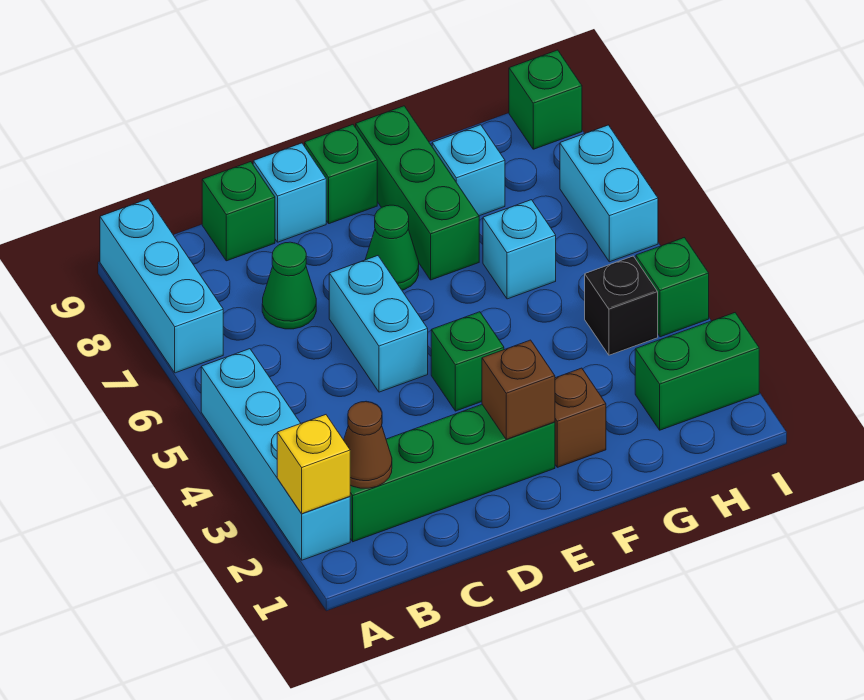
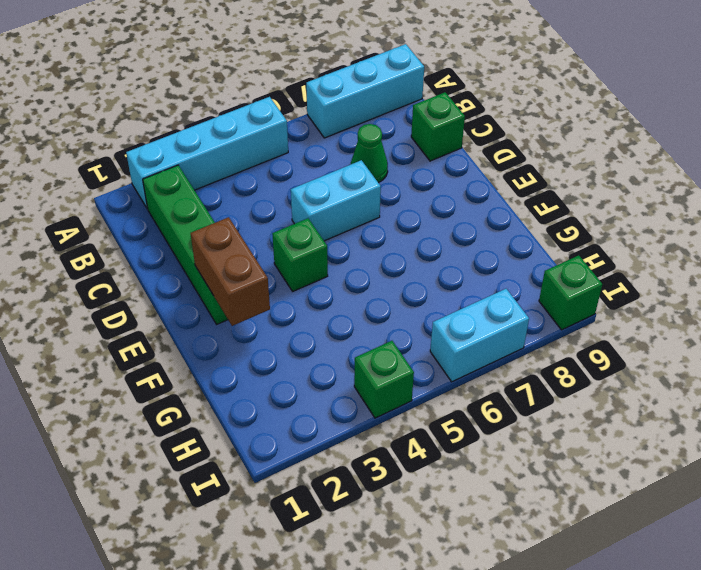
brown 1x2 brick [191,217,270,326] -> brown 1x1 brick [482,340,555,439]
none -> cyan 1x1 brick [253,143,326,242]
none -> green 1x1 cone [365,205,419,290]
none -> green 1x1 brick [305,125,377,224]

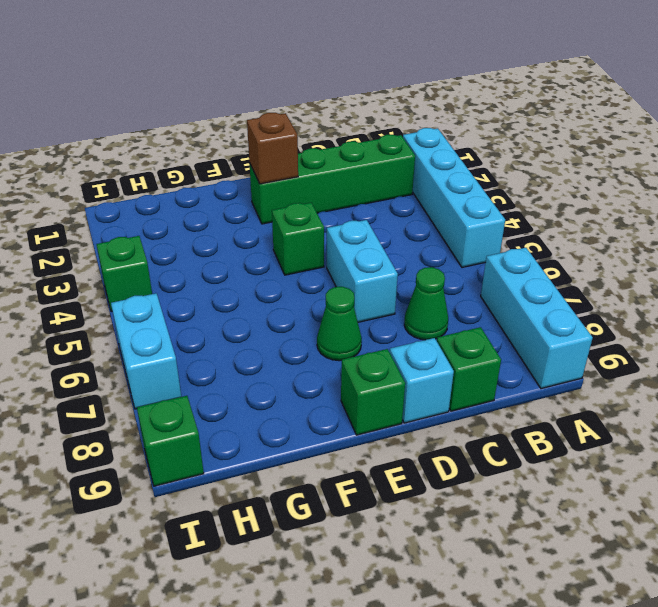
none -> brown 1x1 brick [555,368,606,467]
none -> green 1x3 brick [356,106,479,280]
none -> cyan 1x1 brick [483,200,556,299]

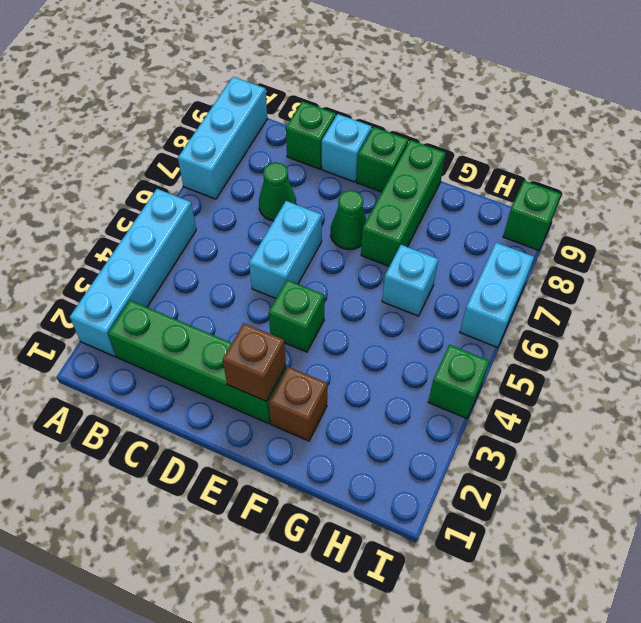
none -> cyan 1x1 brick [432,125,505,216]
none -> green 1x2 brick [635,313,759,430]
none -> black 1x1 brick [585,256,658,355]

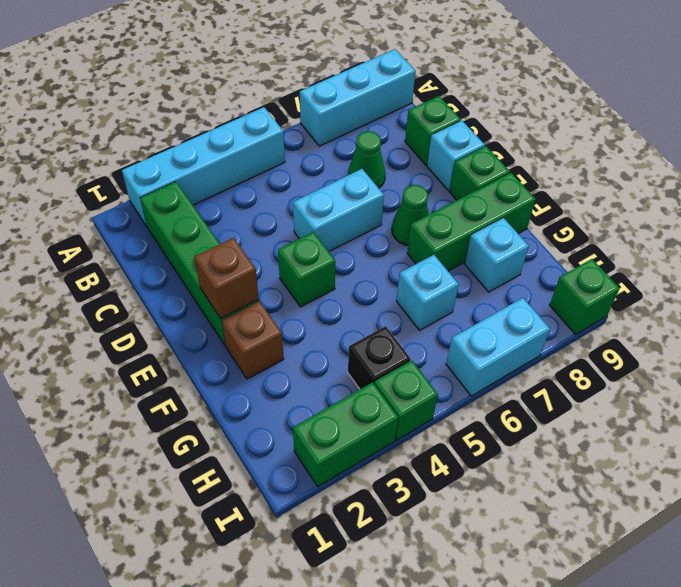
green 1x2 brick [293,382,398,487] -> green 1x2 brick turned to [635,313,759,430]
none -> yellow 1x1 brick [277,415,350,514]
none -> brown 1x1 cone [344,402,392,488]

